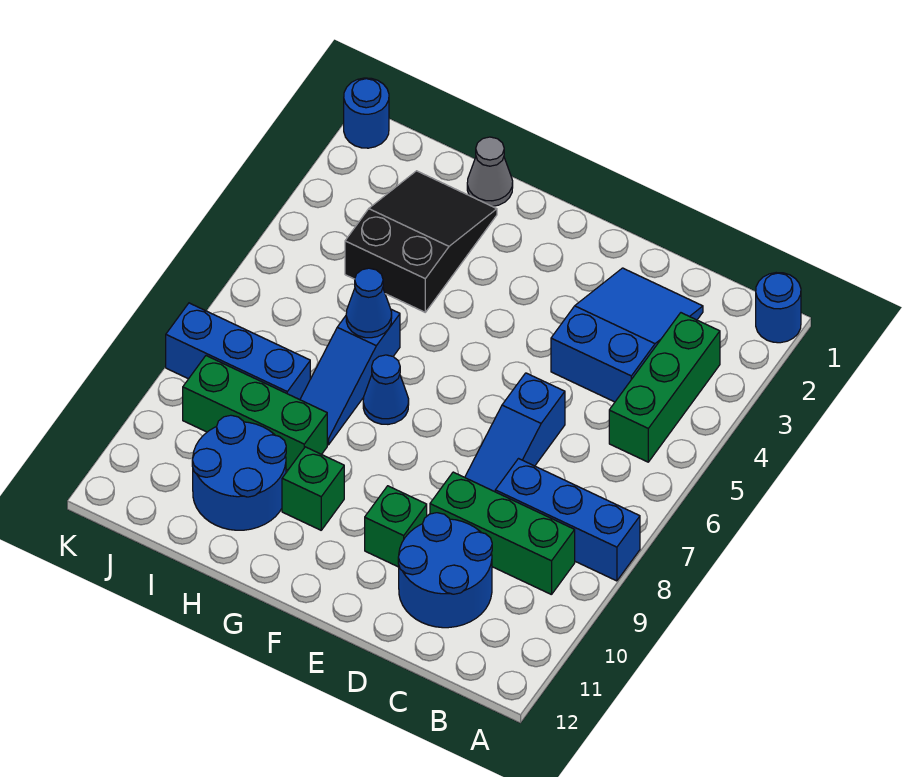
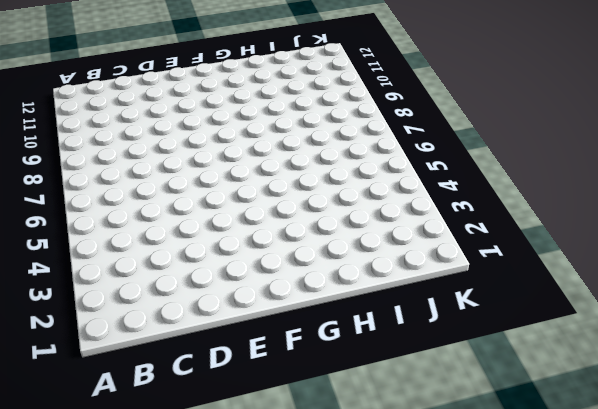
none -> blue 1x1 round brick [756,273,801,343]
none -> blue 1x3 brick [495,459,640,581]
none -> green 1x3 brick [609,313,720,462]

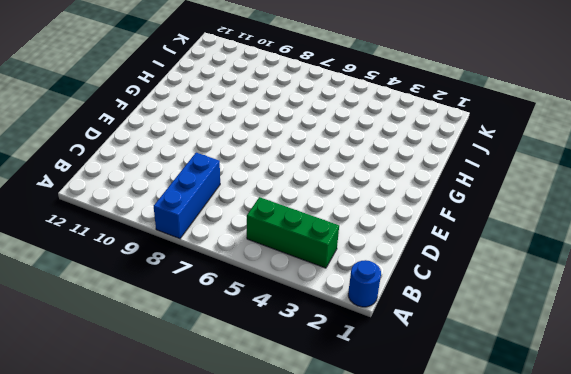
none -> green 1x3 brick [430,472,575,595]
none -> blue 2x3 slope [551,268,703,402]
none -> blue 2x2 round brick [398,513,492,628]

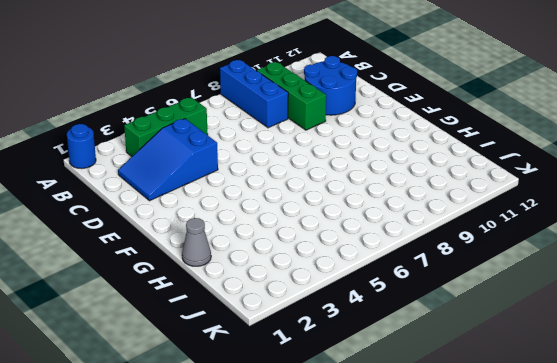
none -> blue 1x3 slope [465,373,565,492]
none -> green 1x1 brick [365,486,427,567]
none -> blue 1x1 cone [363,355,409,424]

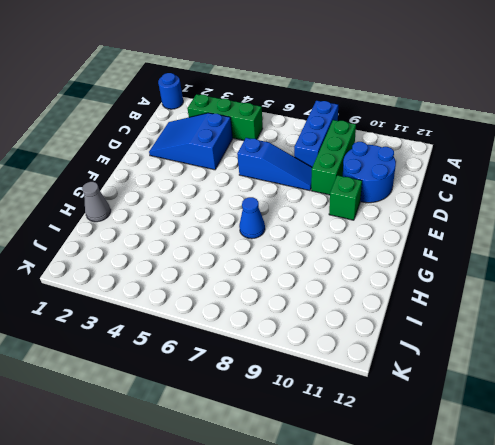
none -> green 1x1 brick [282,447,344,530]
none -> black 2x3 slope [345,171,497,312]
none -> blue 1x3 slope [300,309,400,445]

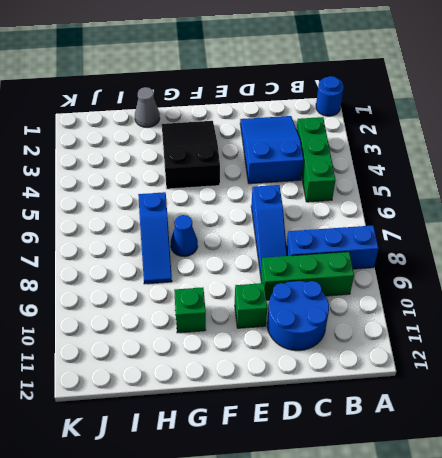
black 2x3 slope [162,121,220,189] -> black 2x3 slope moved to [345,171,497,312]
none -> green 1x3 brick [183,356,327,470]
none -> blue 2x2 round brick [192,415,286,530]
none -> blue 1x3 brick [166,303,310,400]

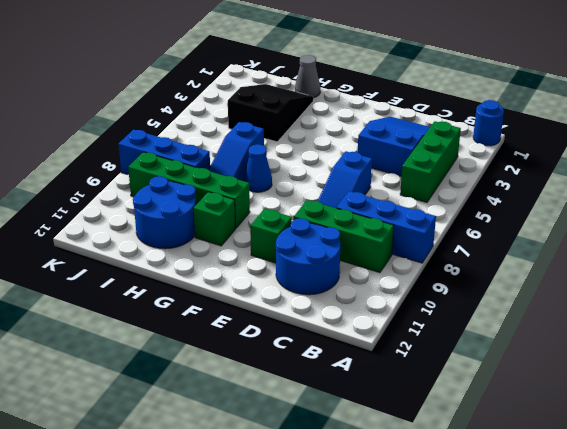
green 1x4 brick [128,152,250,228] -> green 1x3 brick [183,356,327,470]
none -> blue 1x1 round brick [344,78,389,148]
none -> blue 1x1 cone [346,268,392,338]

